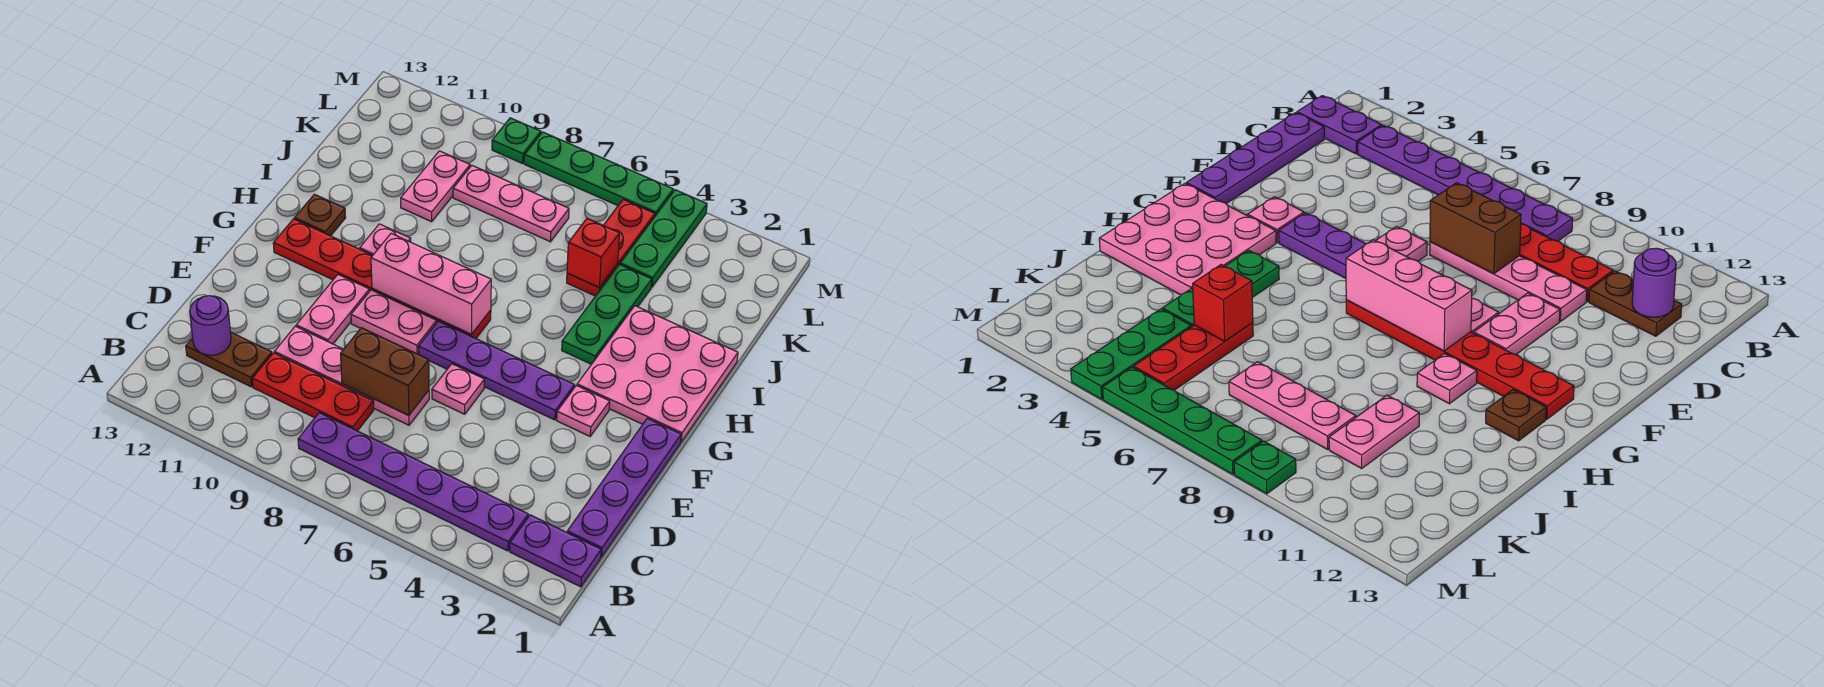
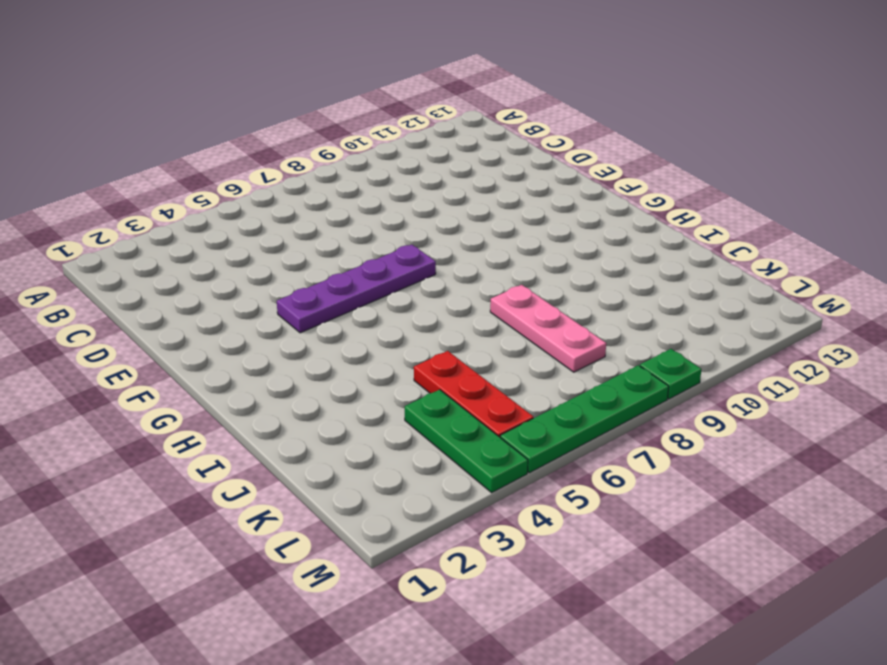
pink 1x3 plate [490,285,606,372] -> pink 1x3 plate turned to [453,166,569,242]
none -> purple 1x2 plate [510,515,601,587]
none -> purple 1x6 plate [298,413,528,551]
none -> purple 1x4 plate [567,418,681,557]

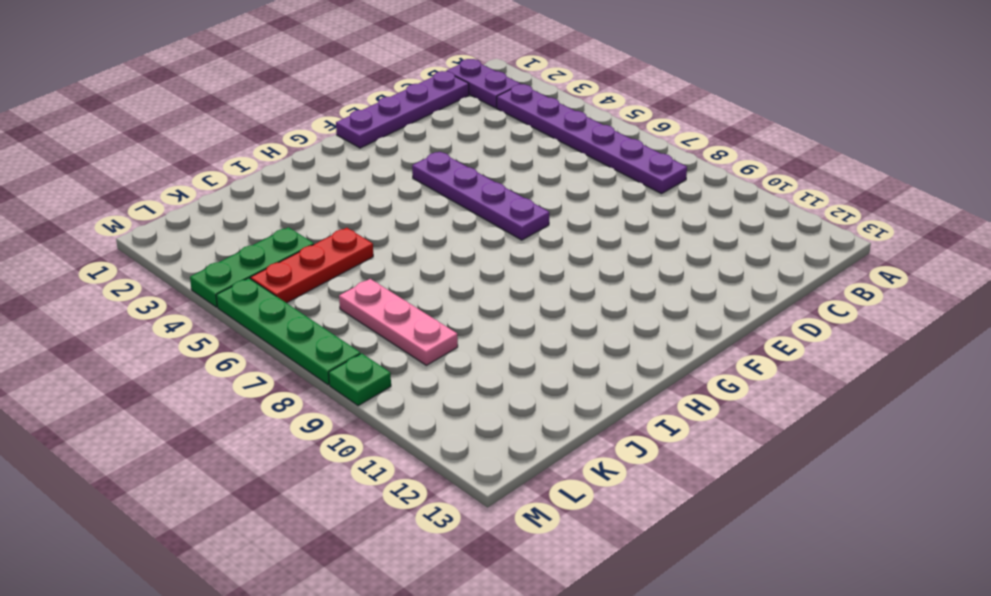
none -> red 1x3 plate [252,353,374,431]
none -> brown 1x2 plate [186,332,272,387]
none -> pink 1x4 plate [275,326,429,425]

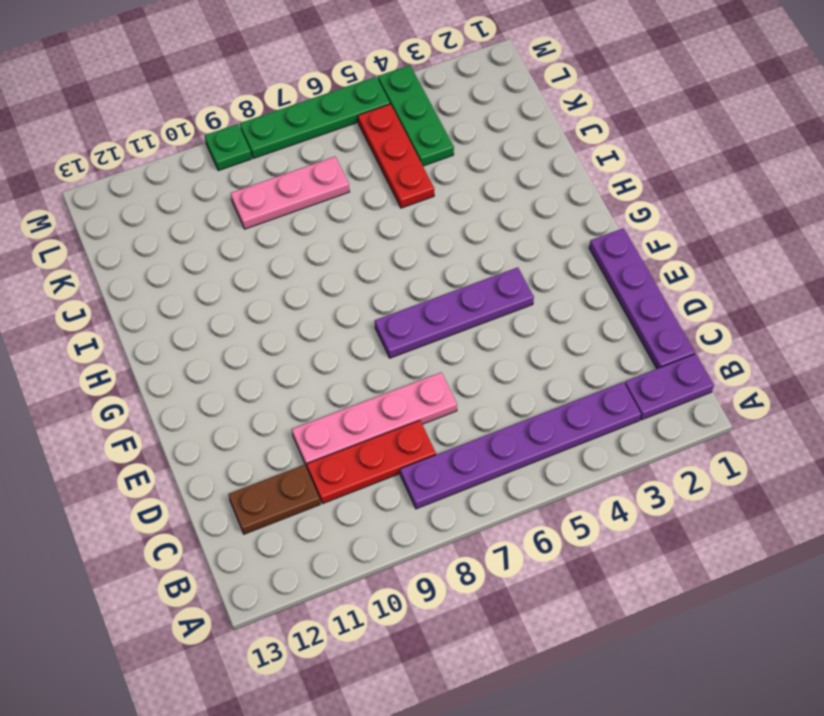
none -> pink 1x1 plate [432,364,485,414]
none -> pink 1x2 plate [296,275,369,344]
none -> pink 1x1 plate [557,385,610,436]

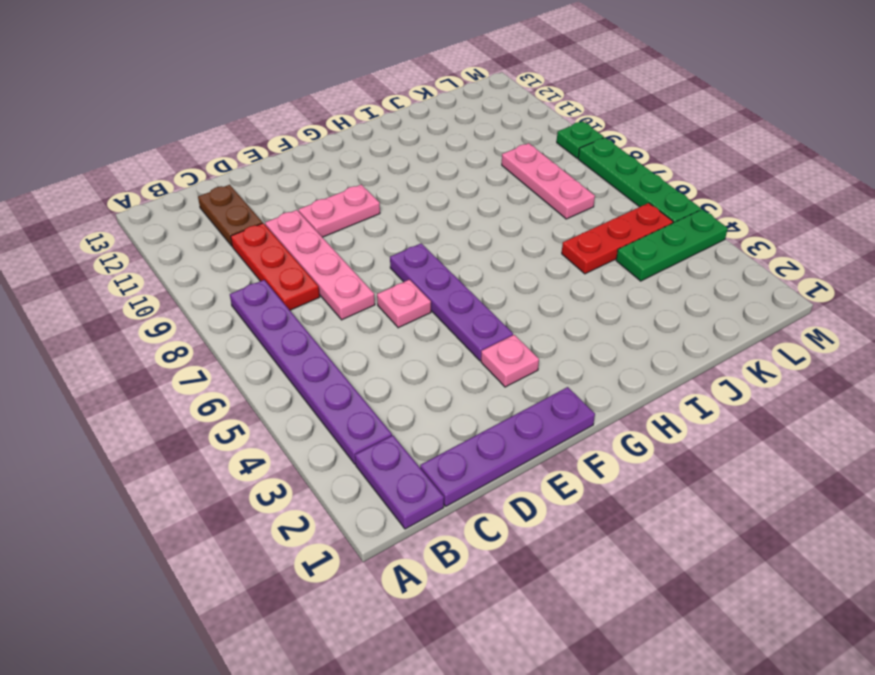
none -> pink 1x2 plate [351,290,437,354]
none -> pink 3x3 plate [577,306,738,442]
none -> red 1x6 plate [273,219,491,338]

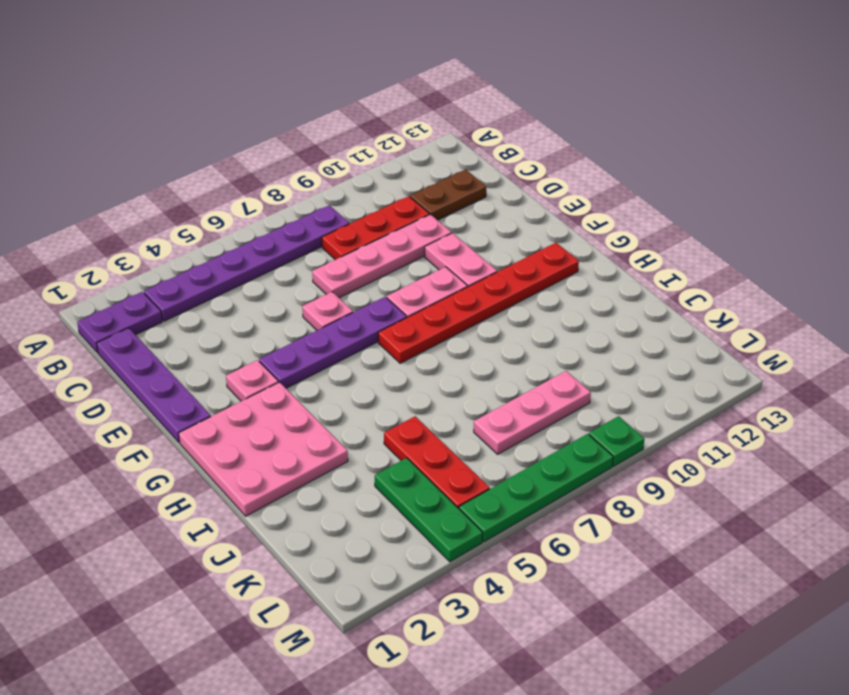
none -> green 1x3 plate [562,264,652,364]
none -> pink 1x1 plate [360,224,411,255]
none -> brown 1x1 plate [295,194,346,236]

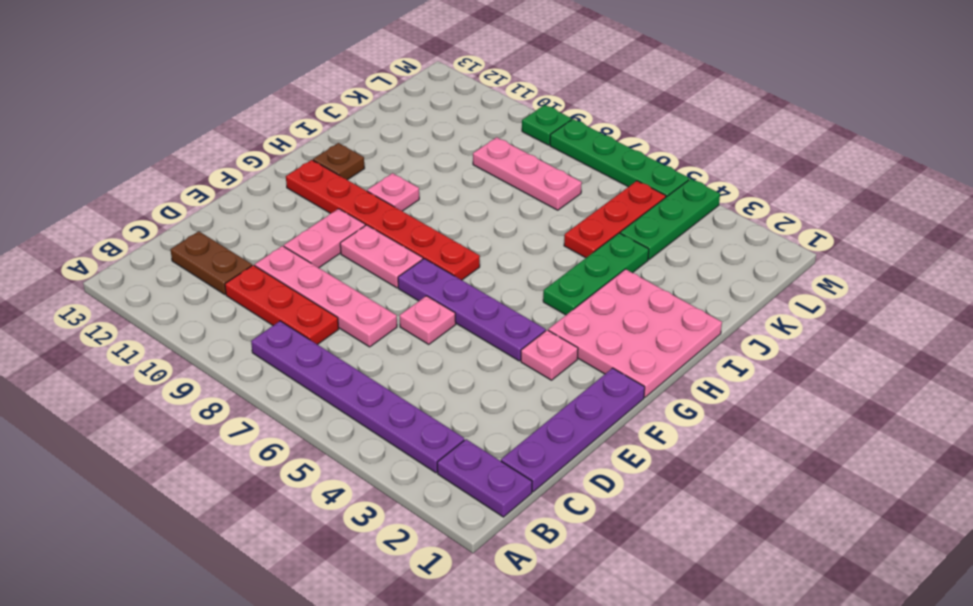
none -> pink 1x2 plate [401,151,470,222]
none -> purple 1x1 round brick [190,296,231,355]
none -> brown 1x2 brick [341,328,429,416]

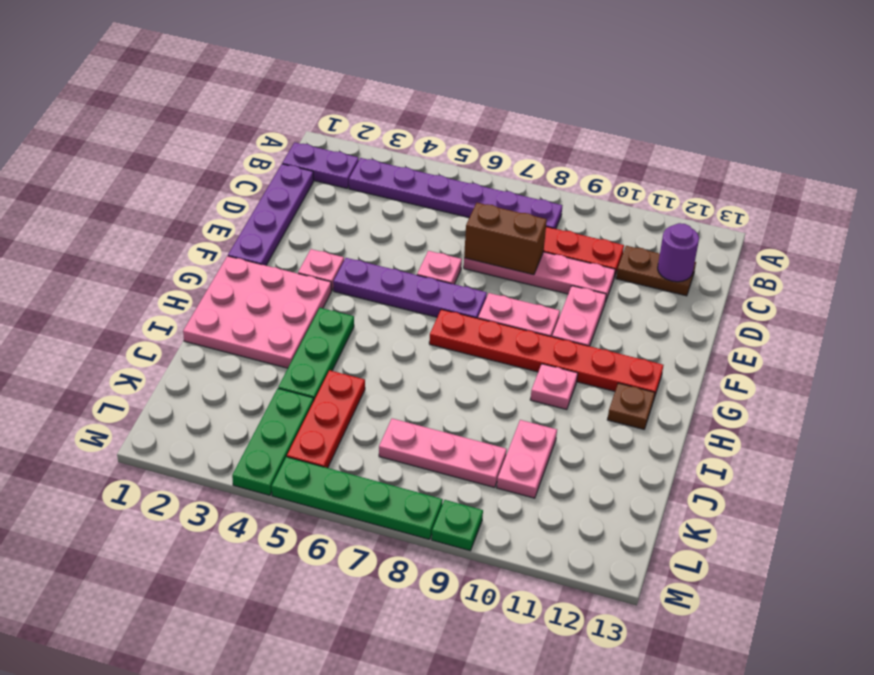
none -> pink 1x3 brick [371,234,491,334]
none -> red 1x1 brick [567,218,620,287]

